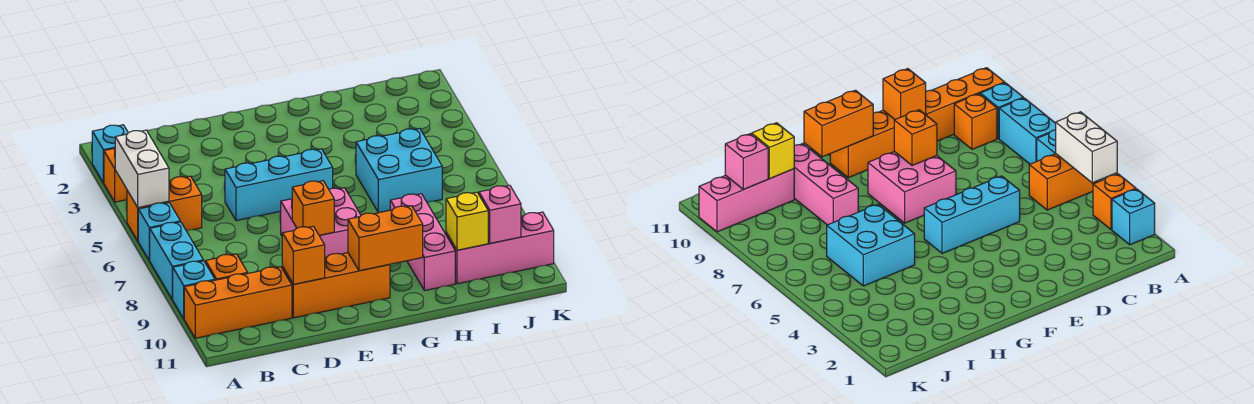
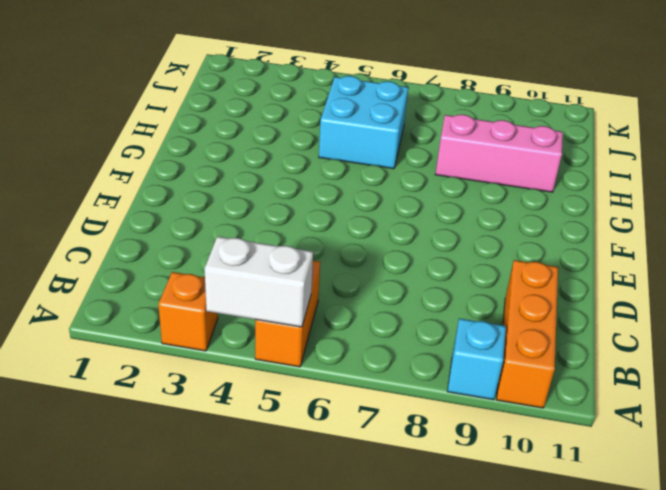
none -> cyan 1x1 brick [92,125,128,183]
none -> cyan 1x1 brick [138,203,180,260]
none -> cyan 1x2 brick [149,222,203,299]

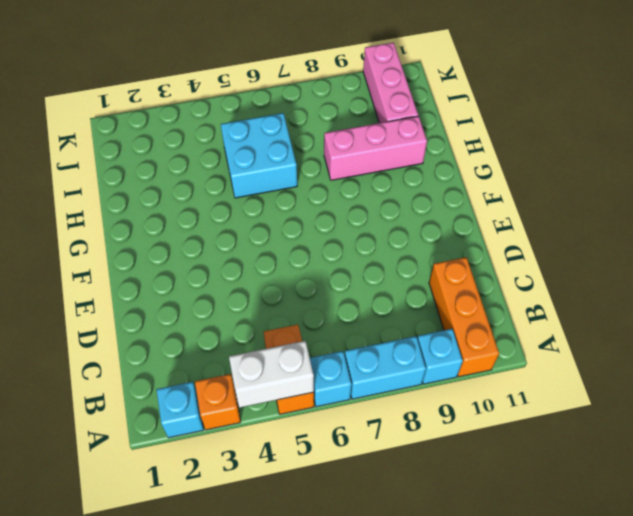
none -> orange 1x1 brick [206,254,248,280]
none -> cyan 1x3 brick [225,149,333,221]
none -> orange 1x3 brick [282,253,390,318]

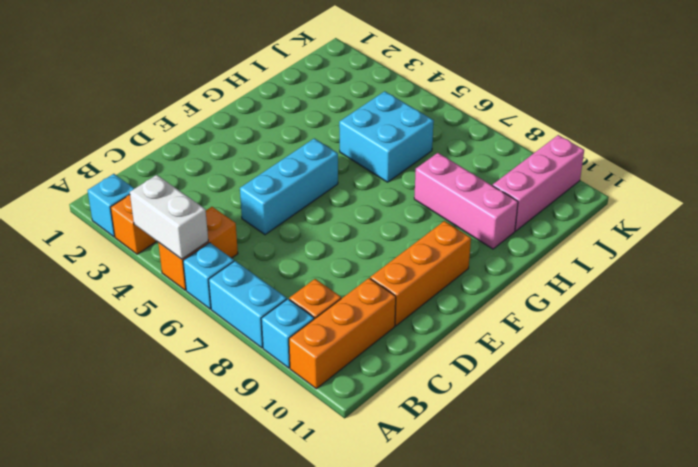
none -> pink 2x2 brick [281,188,361,257]
none -> orange 1x1 brick [282,226,325,284]
none -> orange 1x1 brick [292,181,334,235]

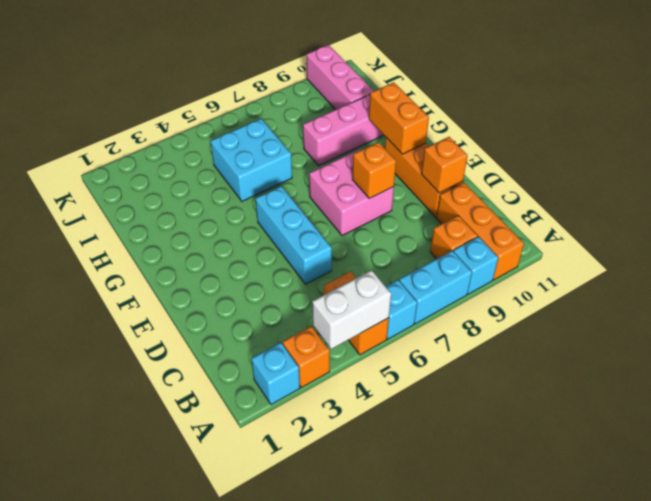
none -> yellow 1x1 brick [446,192,488,250]
none -> pink 1x1 brick [479,185,521,243]

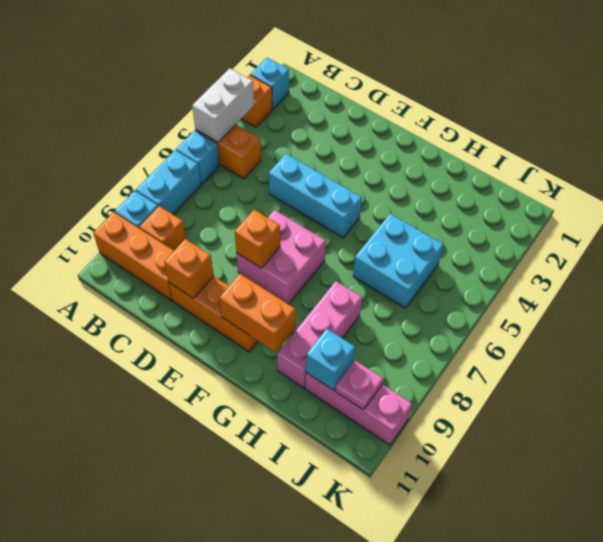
cyan 1x1 brick [306,329,355,390] -> yellow 1x1 brick [446,192,488,250]
pink 1x1 plate [335,361,383,410] -> pink 1x1 brick [479,185,521,243]

